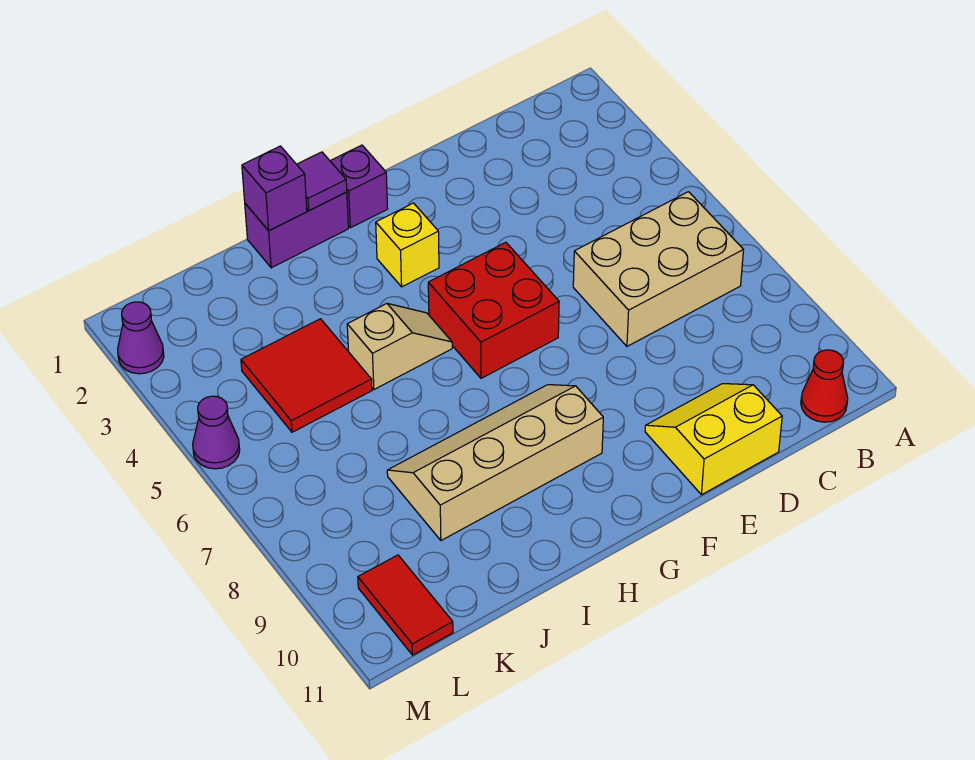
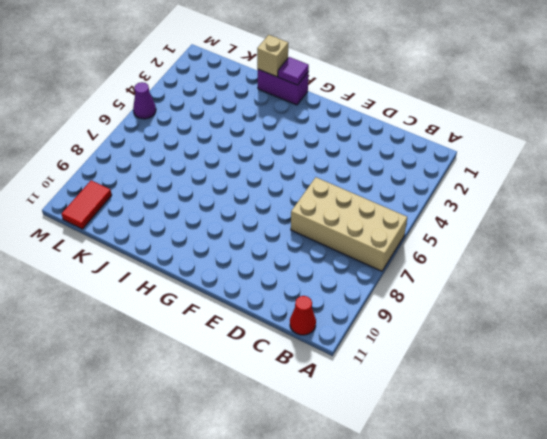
tan 2x4 brick [291,177,407,271] -> tan 2x3 brick [573,192,743,346]
tan 1x1 brick [257,35,288,77] -> purple 1x1 brick [242,146,307,231]
none -> yellow 2x2 slope [645,384,782,495]
none -> red 2x2 brick [428,242,559,378]
none -> purple 1x1 brick [330,145,388,228]

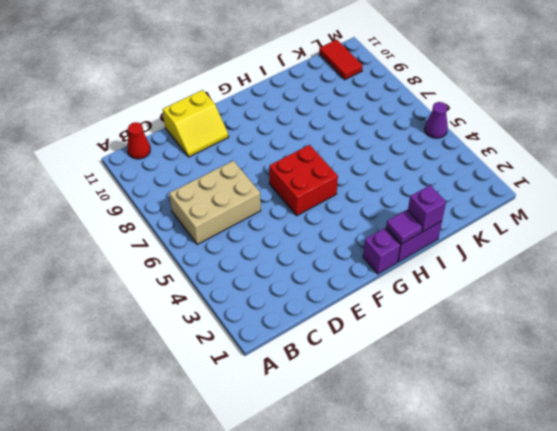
none -> yellow 1x1 brick [376,203,439,287]
none -> tan 2x4 slope [387,385,603,540]
none -> tan 1x2 slope [347,303,452,389]

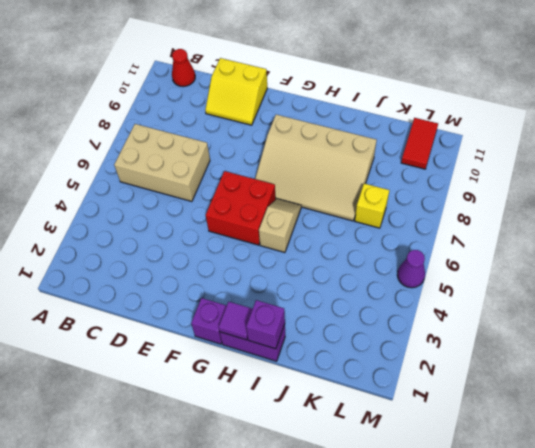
tan 3x4 slope [255,115,377,221] -> tan 2x4 slope [387,385,603,540]
tan 1x2 slope [259,199,301,253] -> tan 1x2 slope turned to [347,303,452,389]
yellow 1x1 brick [355,184,389,228] -> yellow 1x1 brick moved to [376,203,439,287]
none -> red 2x2 tile [241,319,372,432]
none -> purple 1x1 cone [118,302,164,374]

